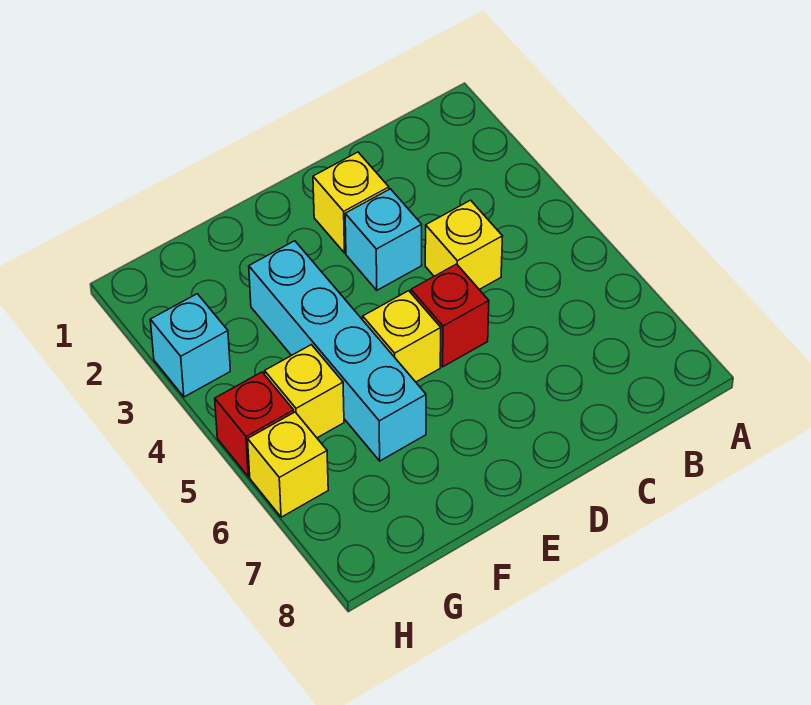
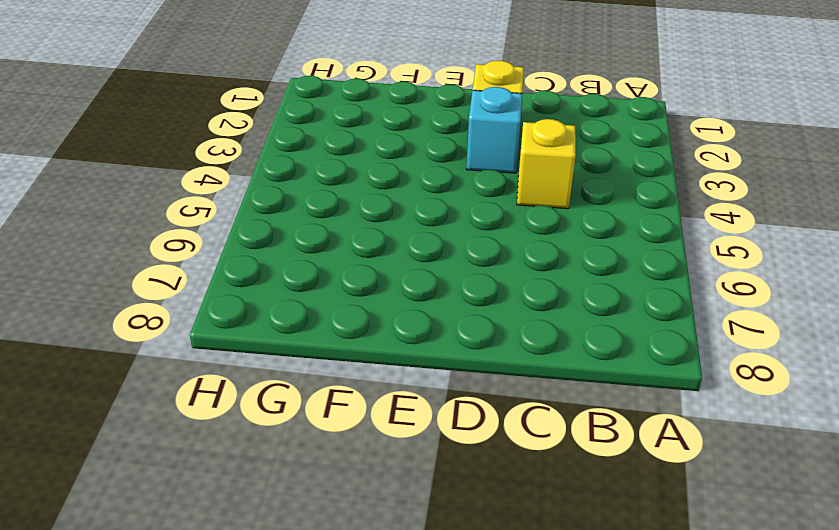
none -> red 1x1 brick [411,264,489,367]
none -> yellow 1x1 brick [363,291,441,382]

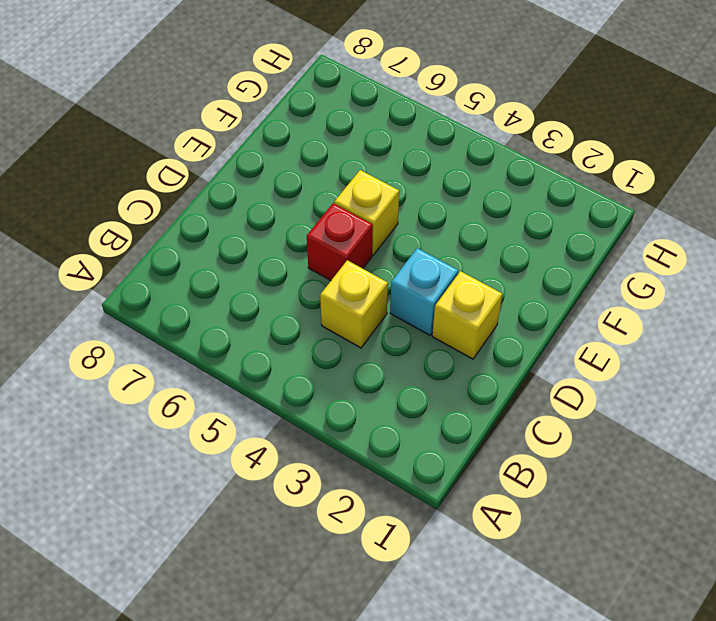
none -> cyan 1x4 brick [249,241,426,461]
none -> yellow 1x1 brick [265,345,344,438]

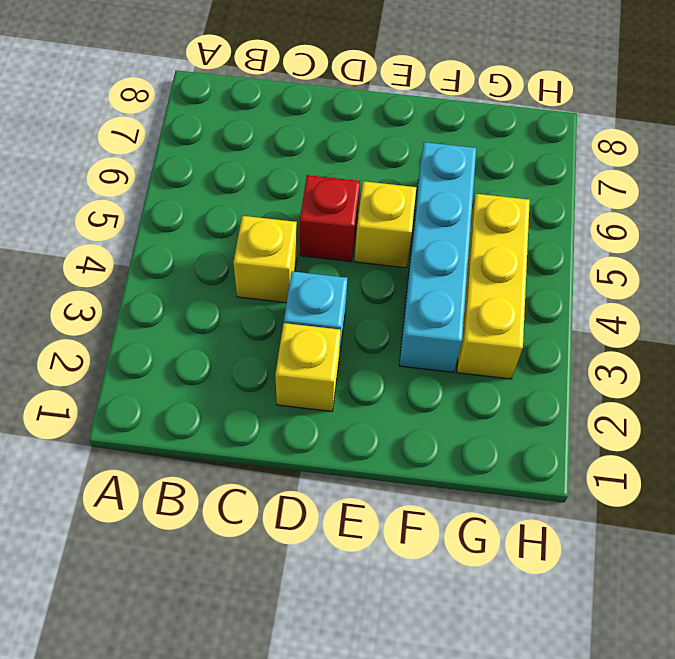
yellow 1x3 brick [457,194,530,379] -> yellow 1x1 brick [265,345,344,438]
none -> cyan 1x1 brick [150,294,230,397]
none -> red 1x1 brick [215,372,294,476]

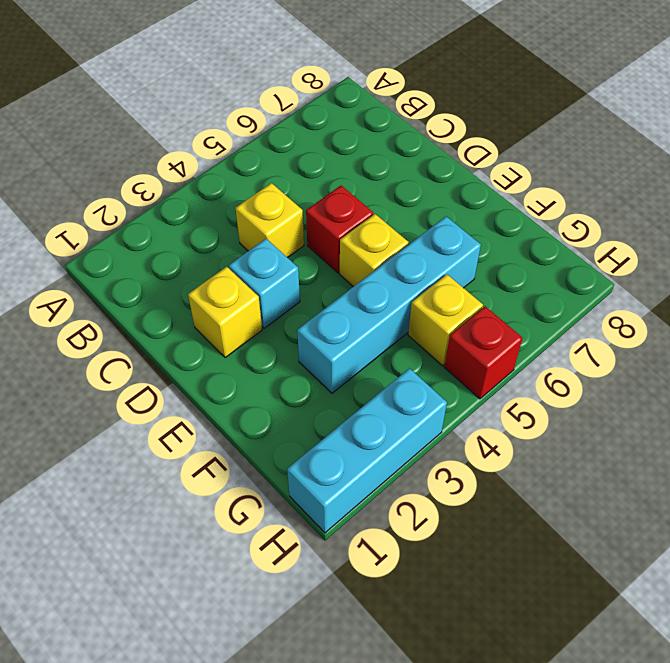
cyan 1x3 brick [287,368,447,533] -> cyan 1x1 brick [150,294,230,397]
none -> yellow 1x1 brick [248,412,328,517]

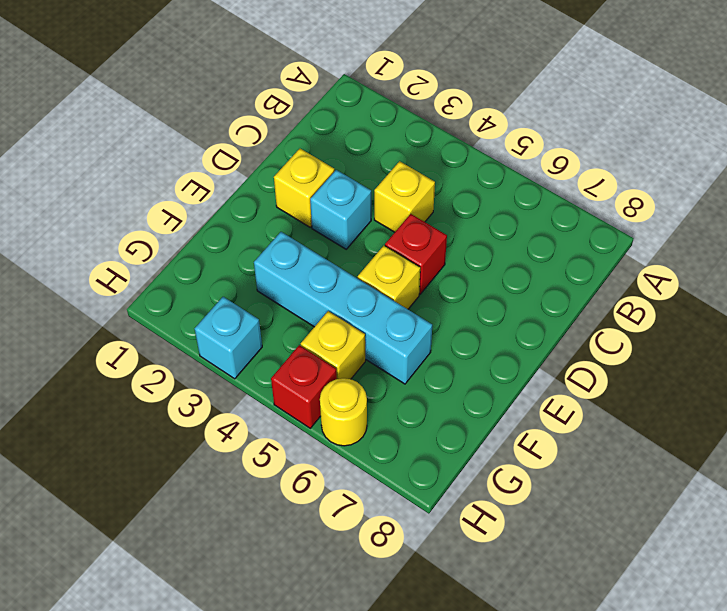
yellow 1x1 round brick [320,378,367,446] -> yellow 1x1 brick [248,412,328,517]

